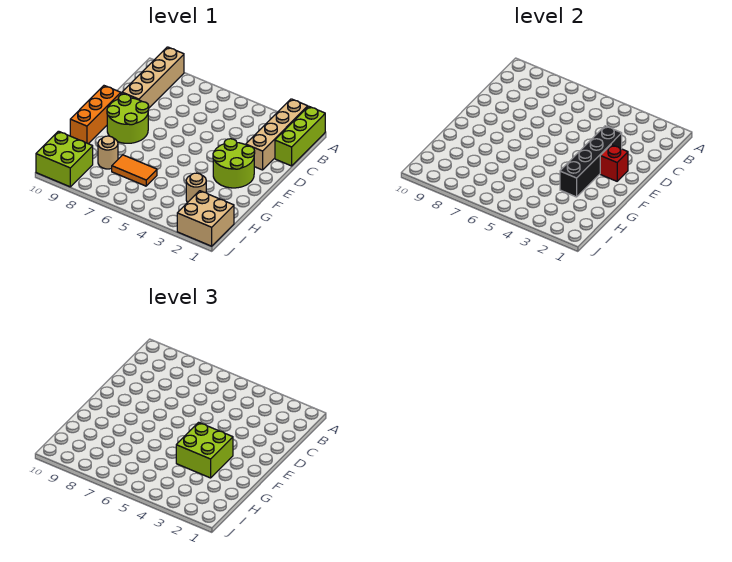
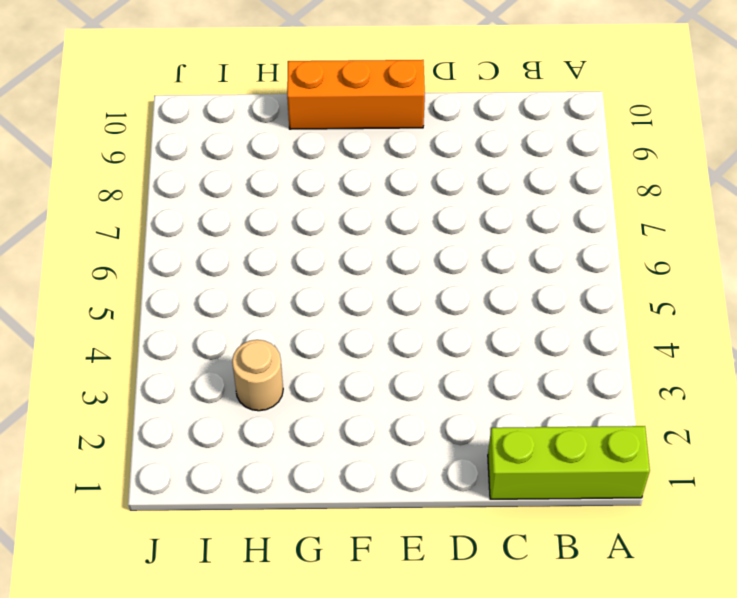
none -> tan 1x4 brick [246,99,308,170]
none -> tan 1x4 brick [122,47,184,108]
none -> lime 2x2 round brick [213,139,255,188]

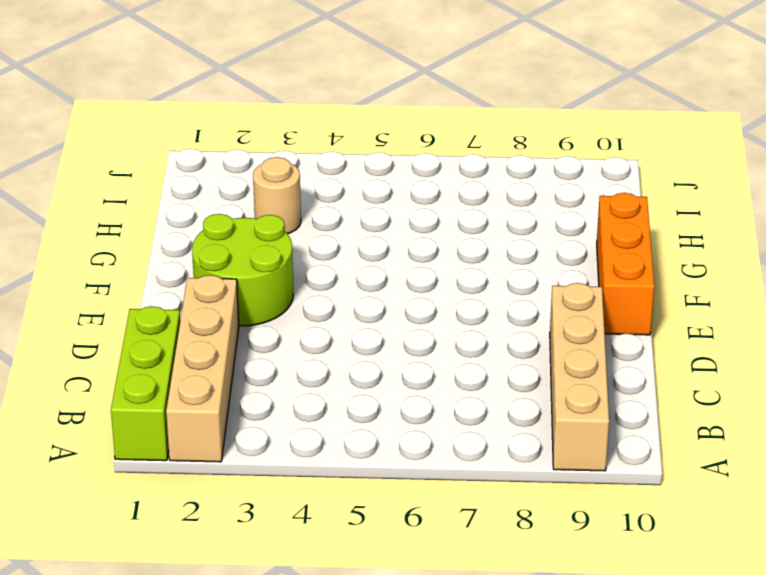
none -> lime 2x2 round brick [107,94,149,143]
none -> orange 1x2 tile [112,155,157,186]
none -> tan 1x1 round brick [98,136,118,169]

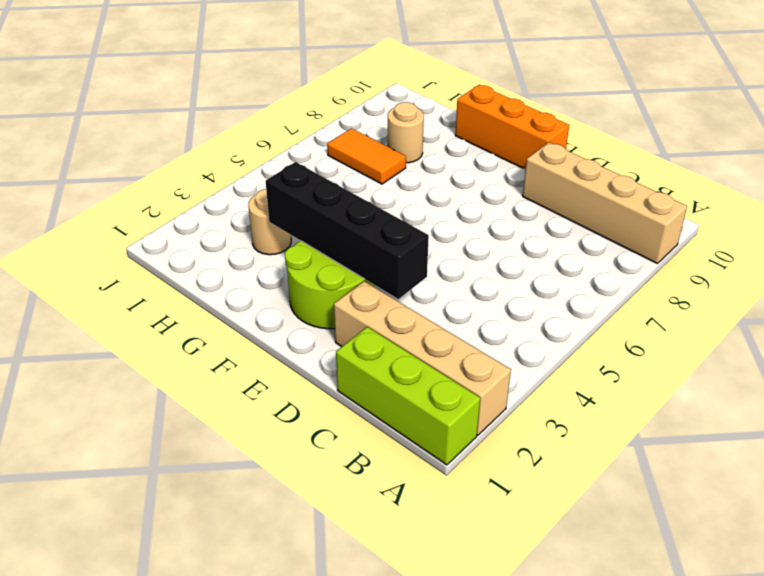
orange 1x2 tile [327,128,406,184] -> orange 1x2 tile turned to [112,155,157,186]
none -> lime 2x2 round brick [107,94,149,143]
none -> tan 2x2 brick [177,191,234,246]
none -> lime 2x2 brick [36,131,93,187]

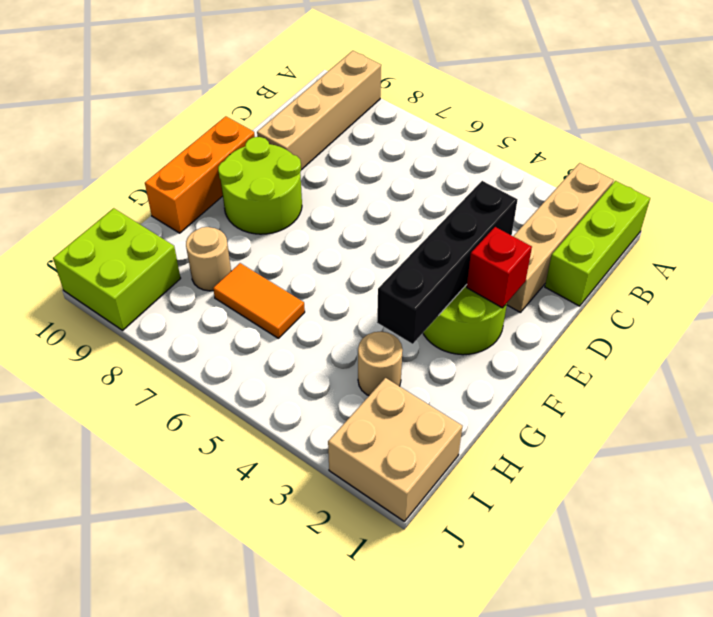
none -> lime 2x2 brick [176,422,233,478]

